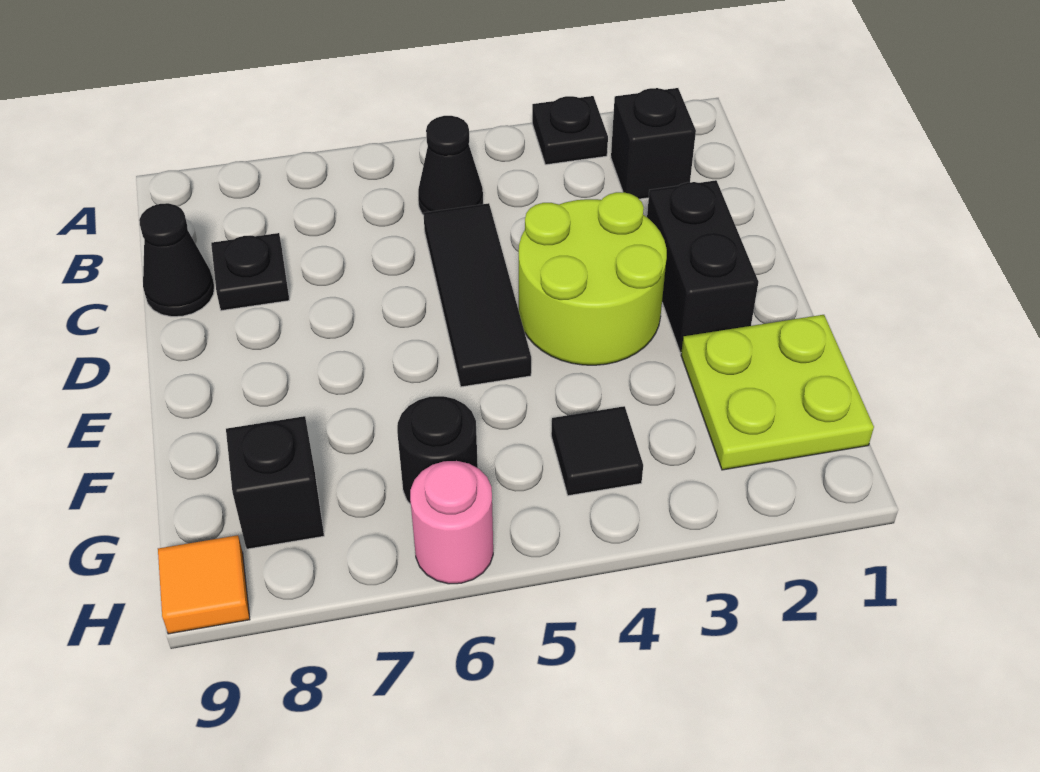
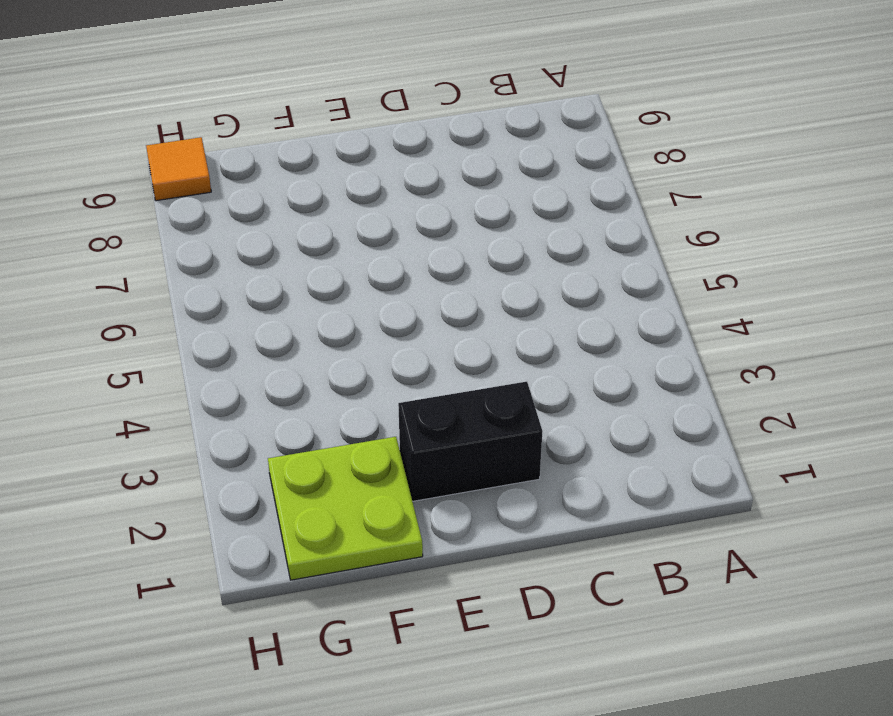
none -> black 1x1 plate [532,96,608,165]
none -> black 1x1 brick [611,88,696,199]
none -> black 1x1 cone [418,116,483,215]

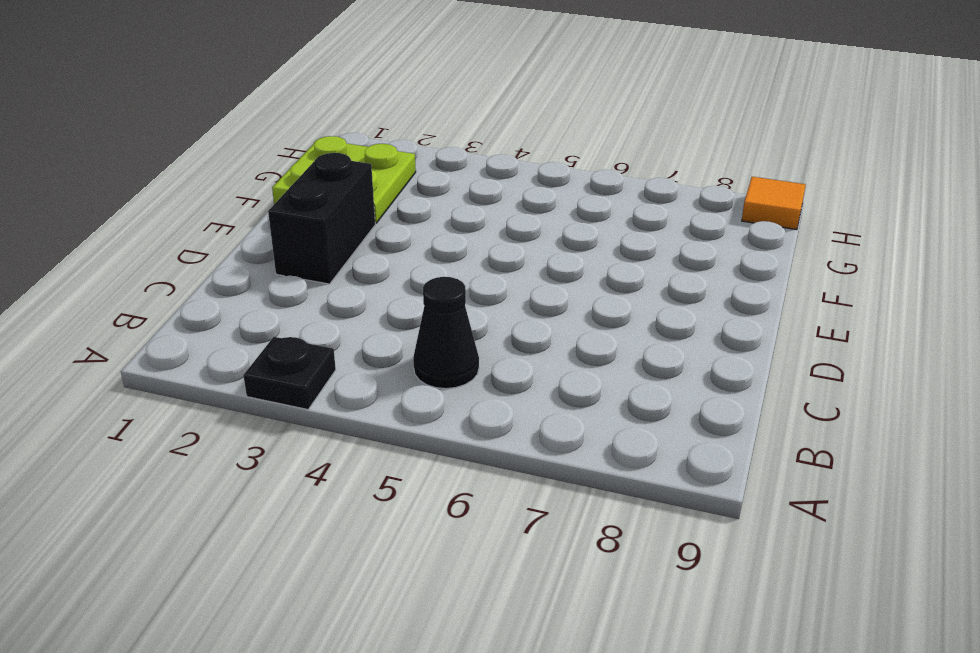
none -> black 1x1 brick [611,88,696,199]
none -> black 1x3 tile [423,203,531,387]
none -> black 1x1 plate [211,233,289,311]

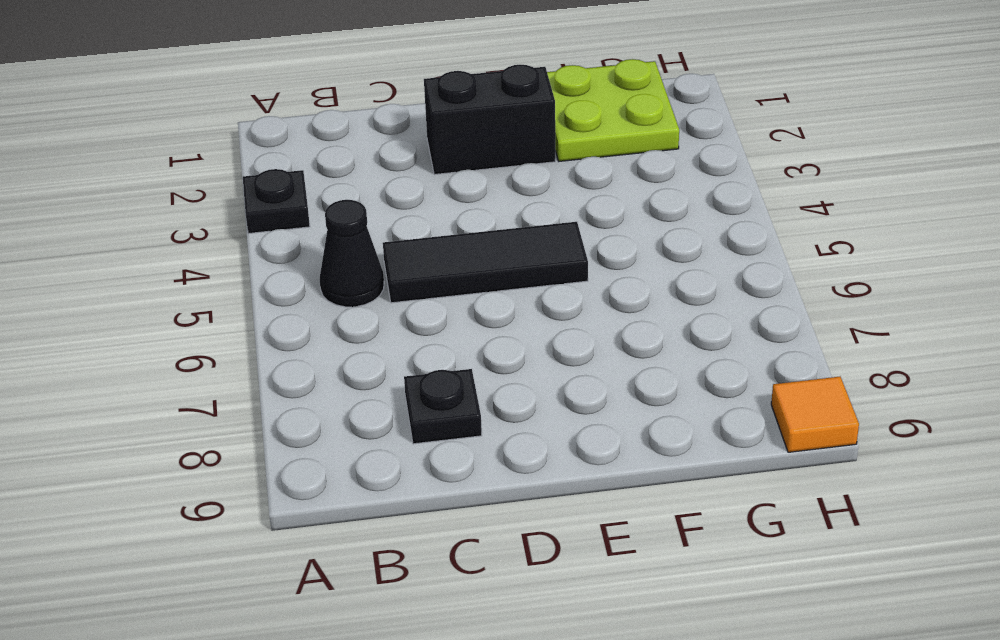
none -> black 1x1 brick [611,88,696,199]
none -> black 1x1 cone [139,203,214,317]
none -> lime 2x2 round brick [519,192,667,365]

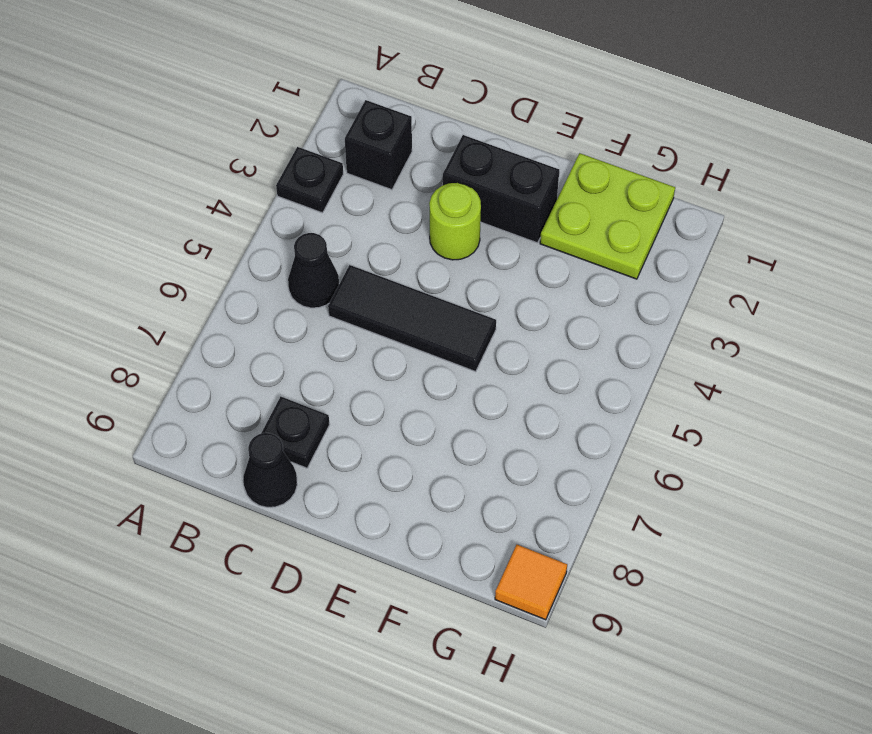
lime 1x1 round brick [429,183,481,260] -> lime 2x2 round brick [519,192,667,365]
none -> black 1x1 tile [551,406,643,496]
none -> black 1x1 round brick [397,396,478,504]
none -> black 1x1 brick [226,416,324,549]

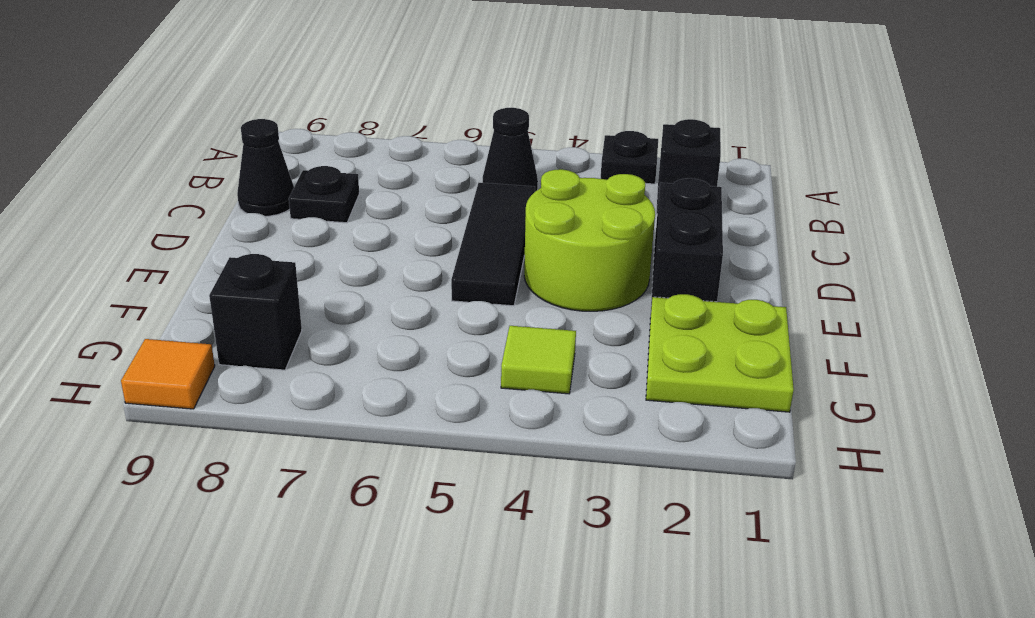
lime 1x1 tile [501,326,576,394] -> black 1x1 tile [551,406,643,496]
none -> black 1x1 round brick [397,396,478,504]
none -> pink 1x1 round brick [410,461,493,584]

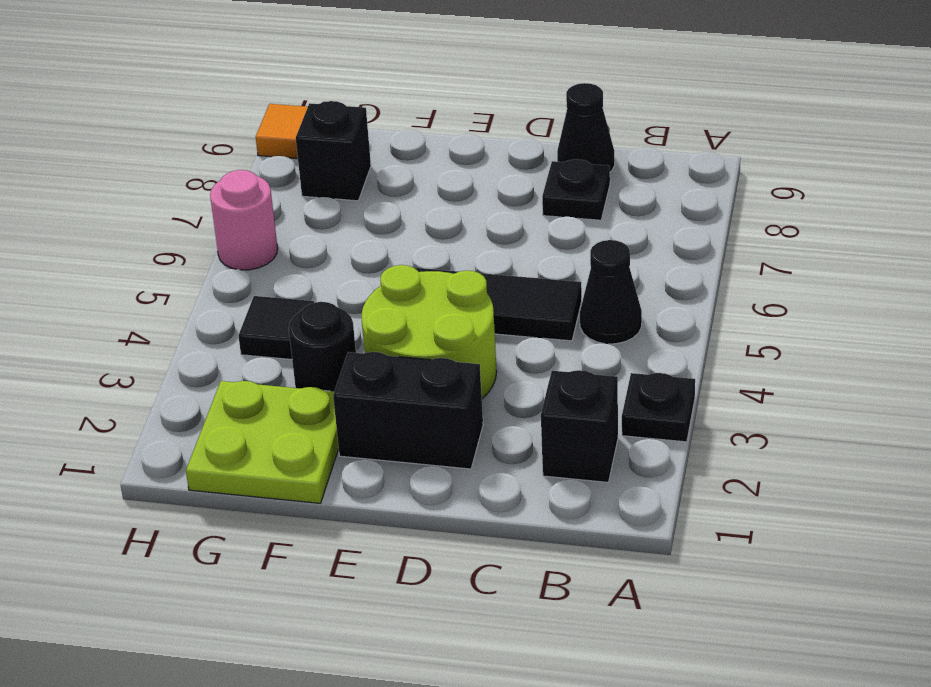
black 1x1 round brick [289,302,356,391] -> black 1x1 round brick moved to [397,396,478,504]

